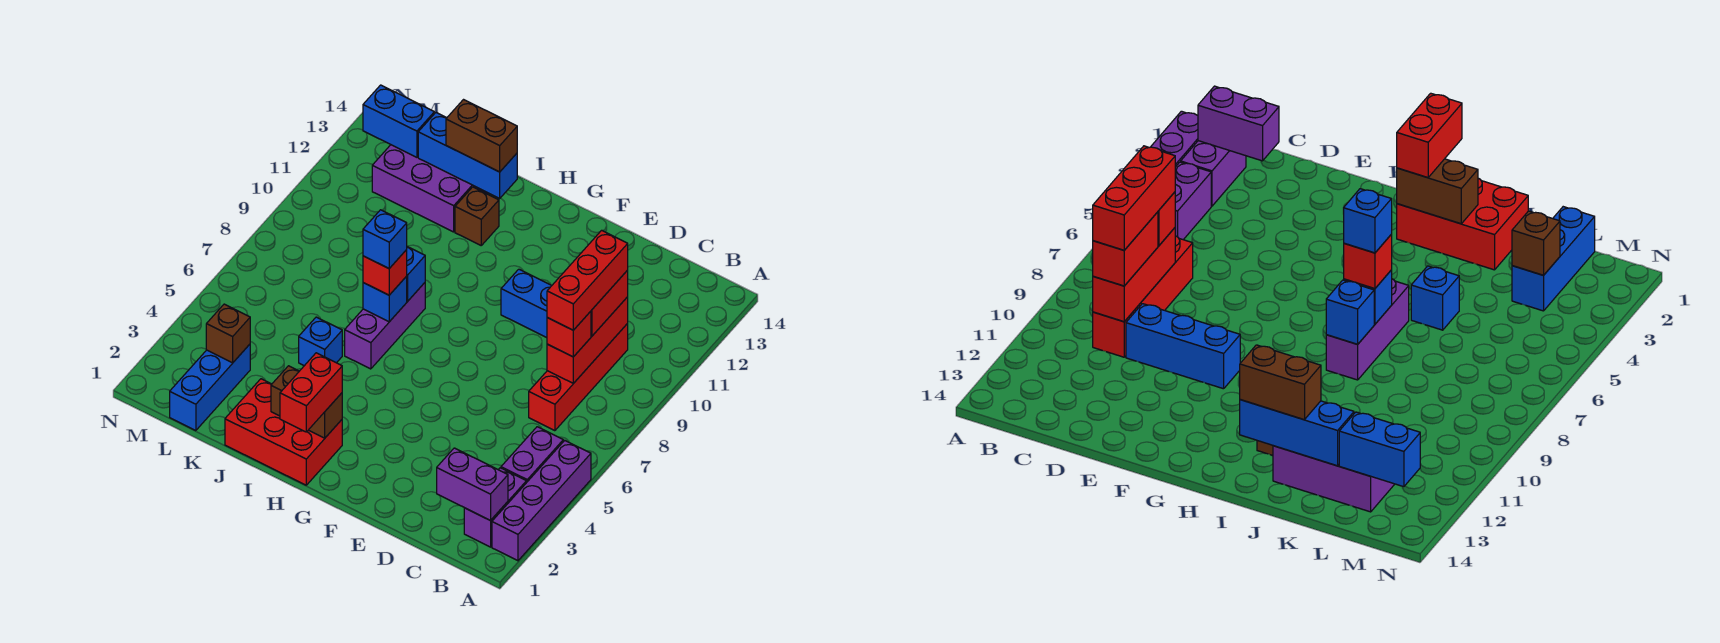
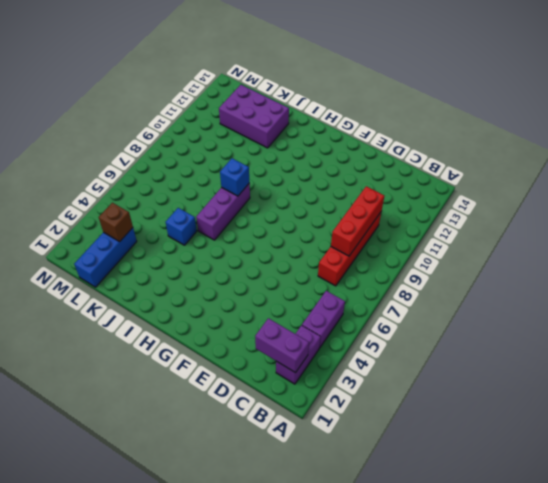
none -> purple 1x4 brick [492,440,591,561]
none -> blue 1x3 brick [501,269,552,338]
none -> red 2x3 brick [225,379,342,485]

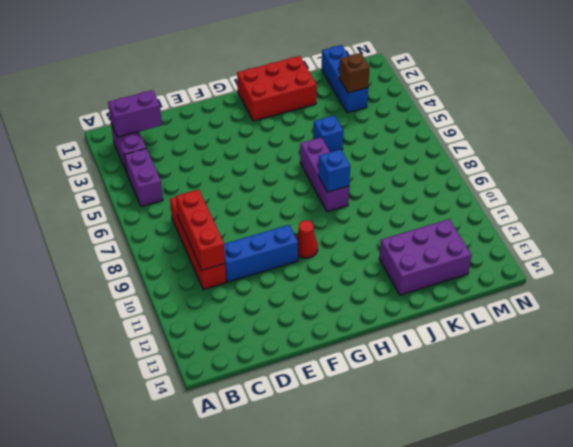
red 1x1 cone [296,220,318,258] -> none
none -> purple 1x4 brick [492,440,591,561]
none -> brown 1x1 brick [455,187,499,245]
none -> brown 1x2 brick [271,366,342,438]

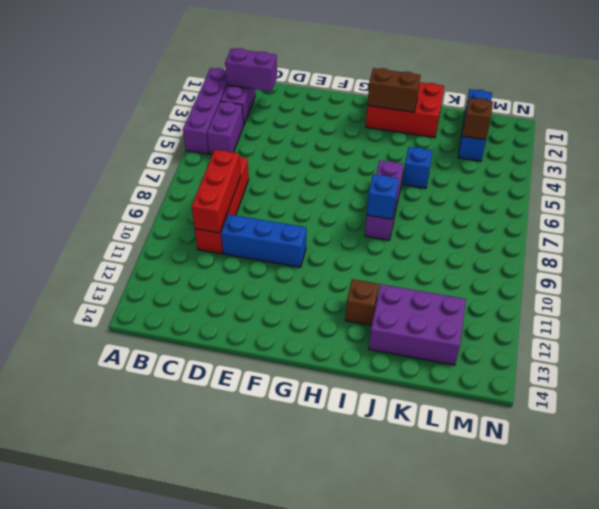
none -> blue 1x1 brick [363,276,407,322]
none -> blue 1x3 brick [418,113,517,198]
none -> blue 1x2 brick [363,85,434,157]

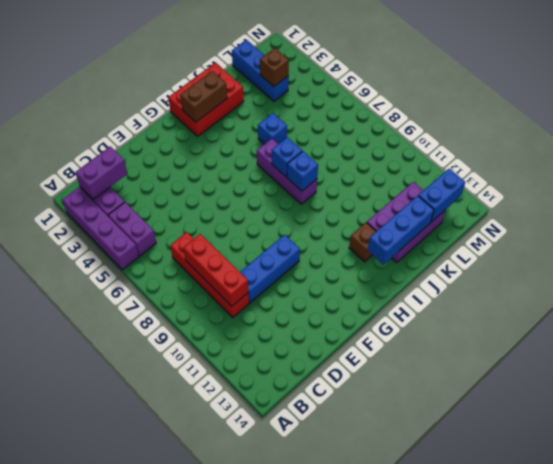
none -> red 1x1 brick [547,311,591,357]
none -> red 1x2 brick [591,270,628,336]
none -> red 1x2 brick [280,353,342,432]

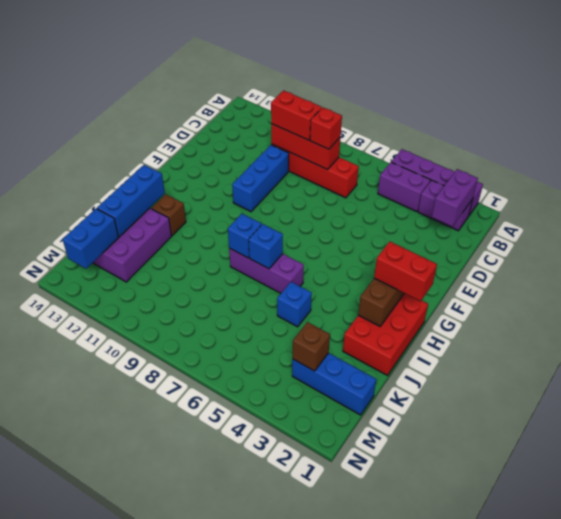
none -> red 1x1 brick [363,250,407,295]
none -> brown 1x2 brick [446,100,517,172]
none -> red 1x3 brick [547,230,628,330]

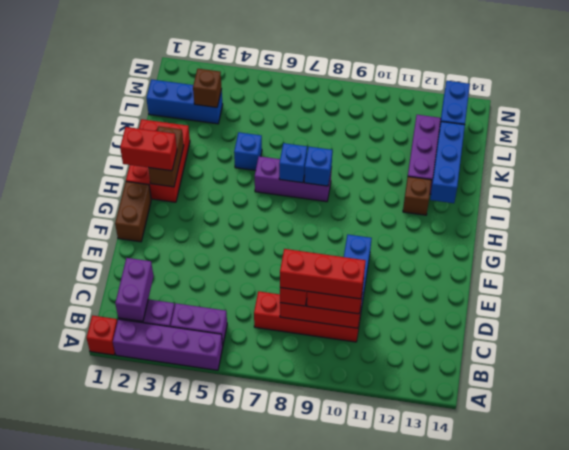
red 1x1 brick [87,315,117,355] -> red 1x1 brick moved to [363,250,407,295]
brown 1x2 brick [115,182,151,242] -> brown 1x2 brick moved to [446,100,517,172]
none -> blue 1x1 brick [363,210,407,268]

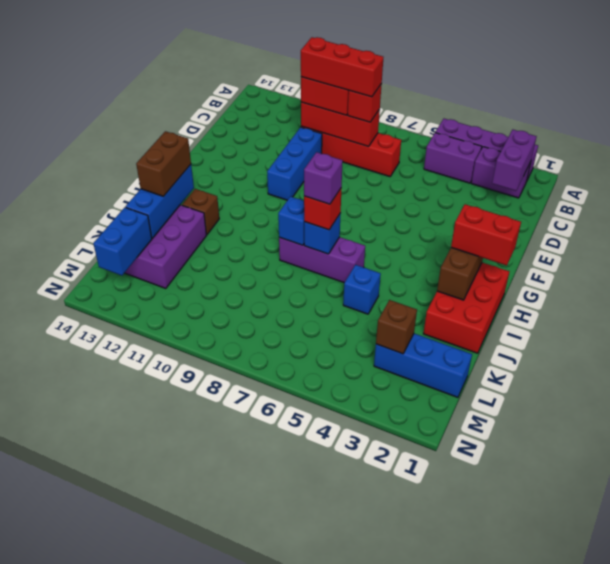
purple 1x1 brick [304,152,343,204] -> blue 1x1 brick [363,210,407,268]

